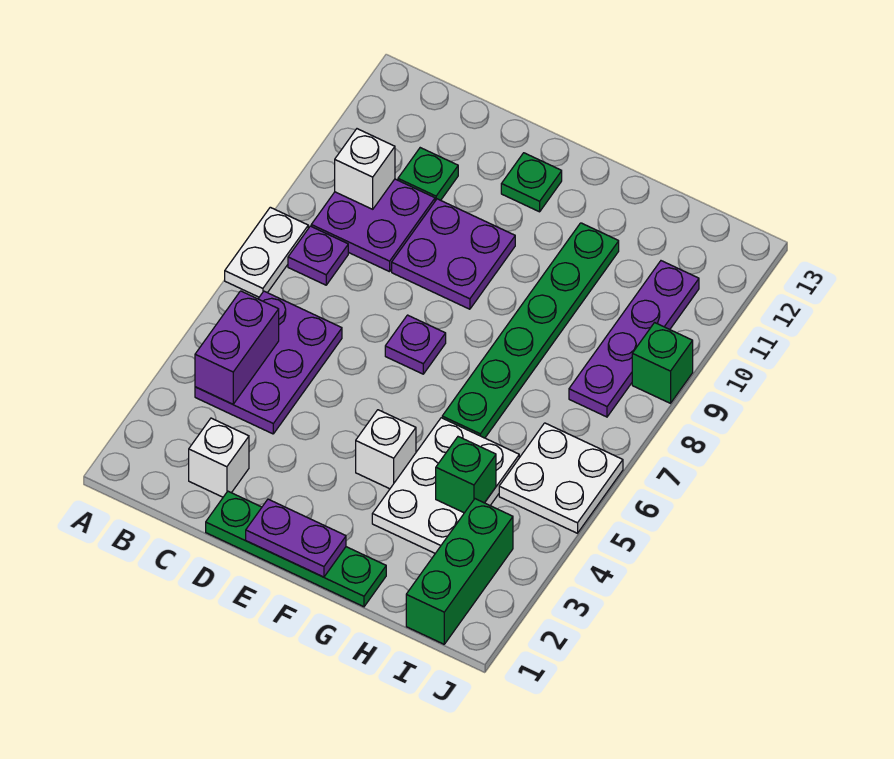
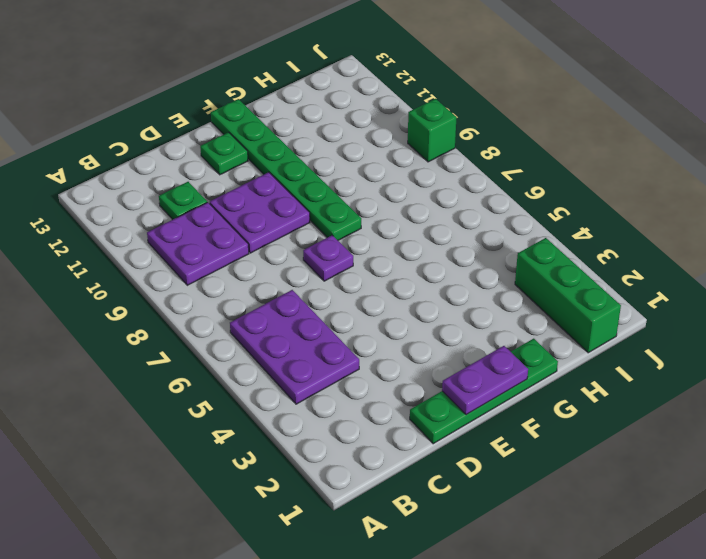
green 1x6 plate [211,99,361,240] -> green 1x6 plate moved to [442,223,619,438]
none -> white 1x2 plate [225,207,308,297]
none -> purple 1x1 plate [288,226,348,285]
none -> white 1x1 brick [189,418,249,497]

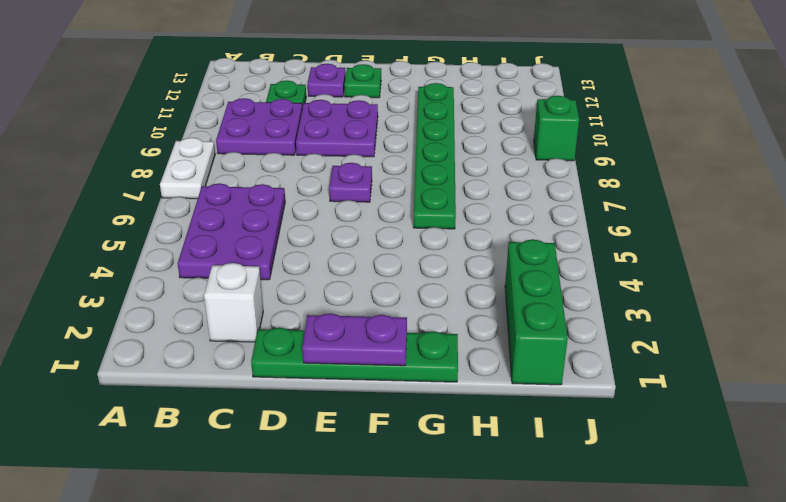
purple 1x1 plate [308,64,345,97] -> purple 1x1 plate moved to [288,226,348,285]
none -> white 1x1 brick [356,410,416,489]
none -> white 2x3 plate [372,418,519,553]
none -> white 2x2 plate [499,423,623,533]

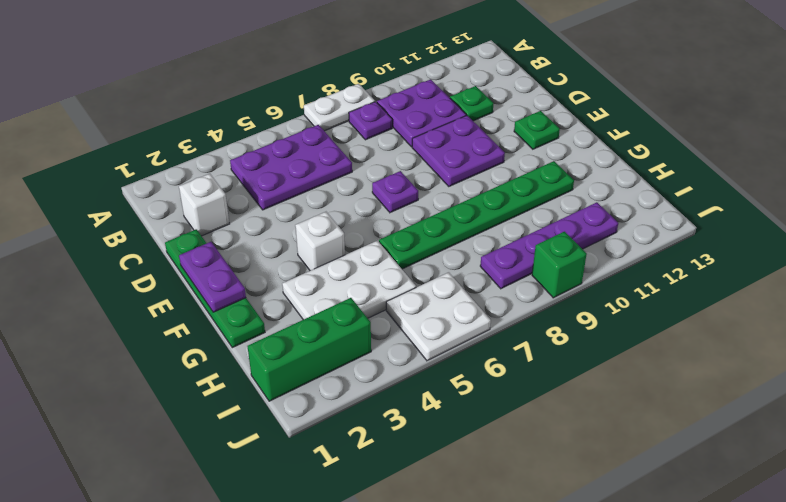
none -> purple 1x2 brick [195,291,279,404]
none -> white 1x1 brick [335,129,395,209]
none -> green 1x1 brick [436,437,496,513]

